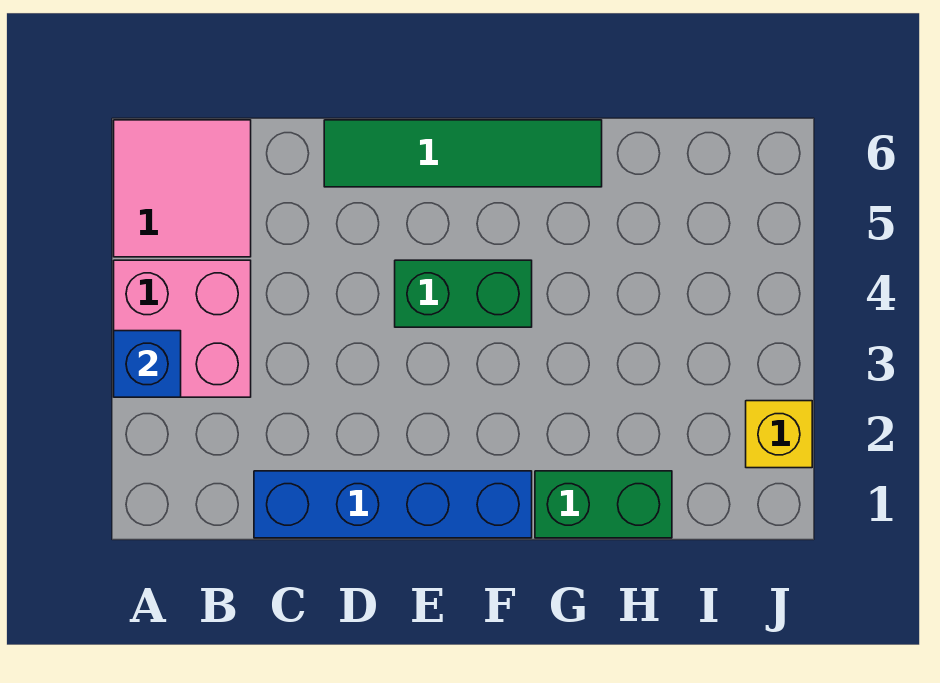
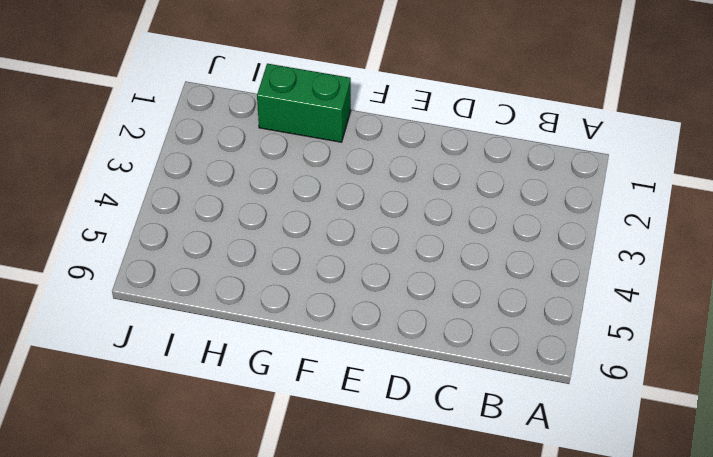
none -> pink 2x2 brick [114,260,251,397]
none -> pink 2x2 tile [114,120,251,257]

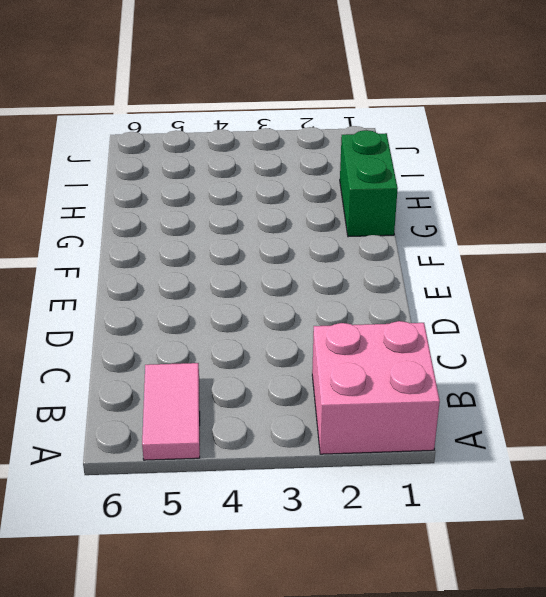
pink 2x2 brick [312,321,440,454] -> pink 2x2 brick moved to [114,260,251,397]
pink 1x2 tile [142,363,200,460] -> pink 2x2 tile [114,120,251,257]
none -> blue 1x4 brick [254,471,532,538]
none -> green 1x4 tile [324,120,602,187]

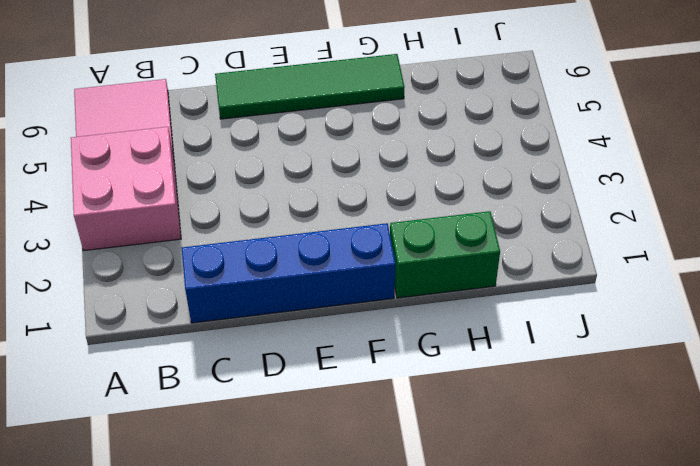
none -> green 1x2 brick [395,260,532,327]
none -> yellow 1x1 brick [746,401,812,468]

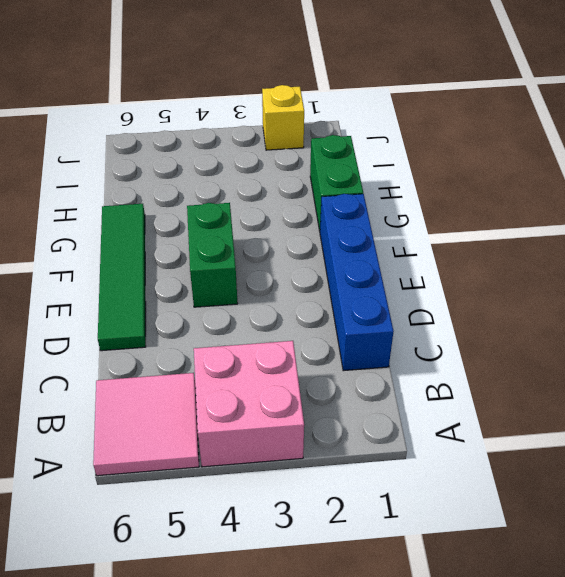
none -> blue 1x1 brick [114,331,181,397]

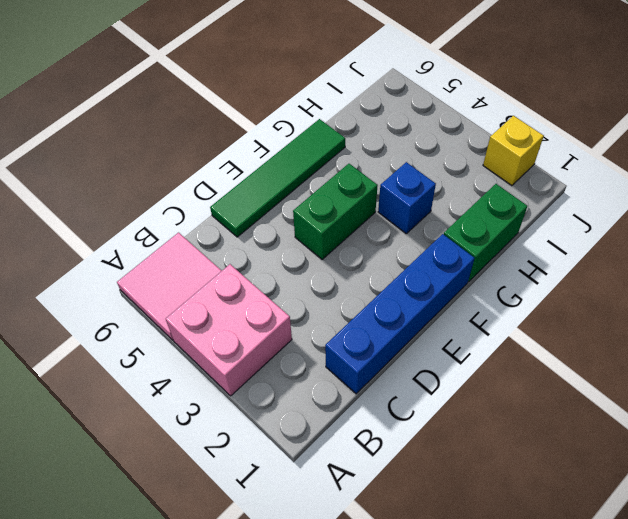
blue 1x1 brick [378,162,436,234] -> blue 1x1 brick moved to [114,331,181,397]

